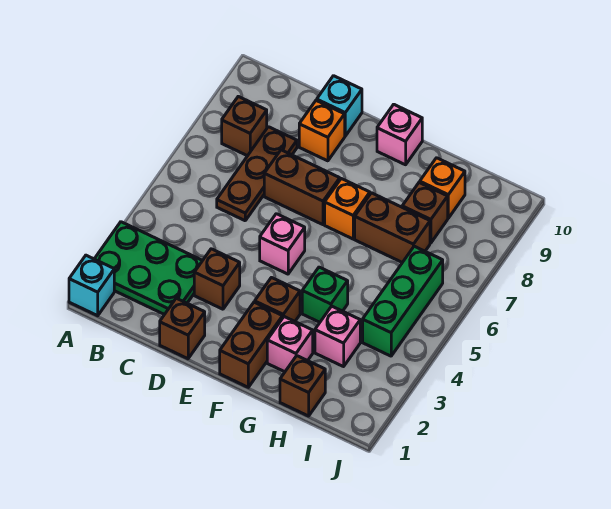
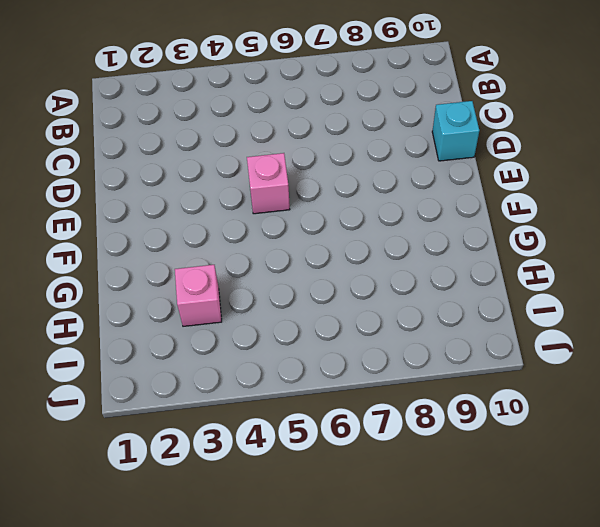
none -> cyan 1x1 brick [69,255,114,316]
none -> green 2x3 plate [95,222,203,314]
none -> brown 1x1 brick [222,96,267,156]

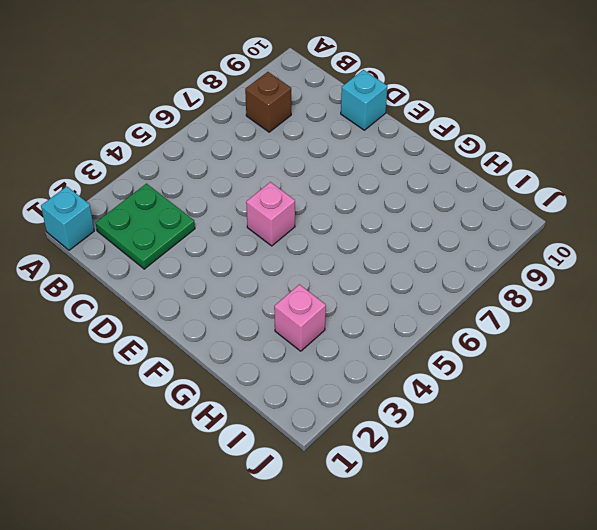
green 2x2 plate [96,184,195,269] -> green 2x3 plate [95,222,203,314]
none -> brown 1x3 plate [217,127,297,221]
none -> brown 1x1 brick [160,298,205,359]
none -> brown 1x1 brick [194,249,240,309]

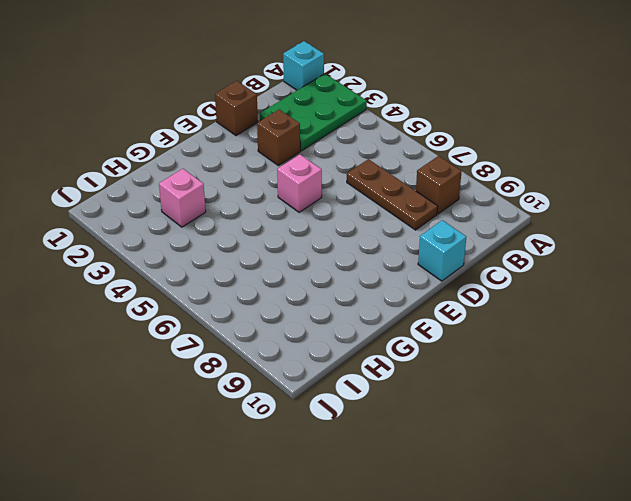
none -> brown 1x2 brick [264,150,340,225]
none -> orange 1x1 brick [299,100,345,161]
none -> brown 1x2 brick [220,302,283,387]

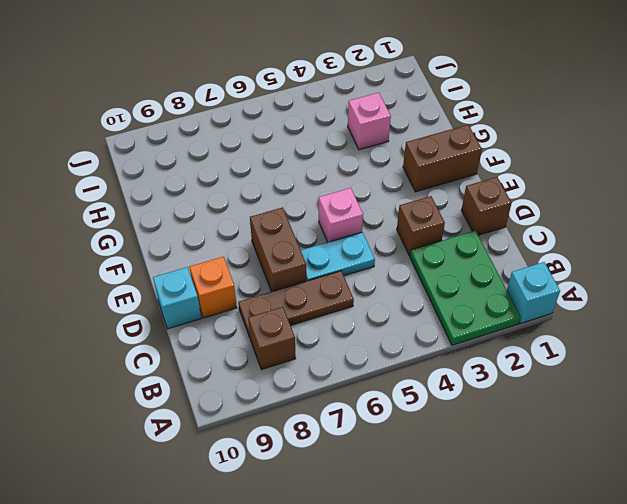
cyan 1x2 plate [301,232,375,281] -> none
none -> brown 1x1 brick [255,278,300,321]
none -> orange 1x1 brick [325,179,370,239]
none -> pink 1x1 brick [377,104,422,165]

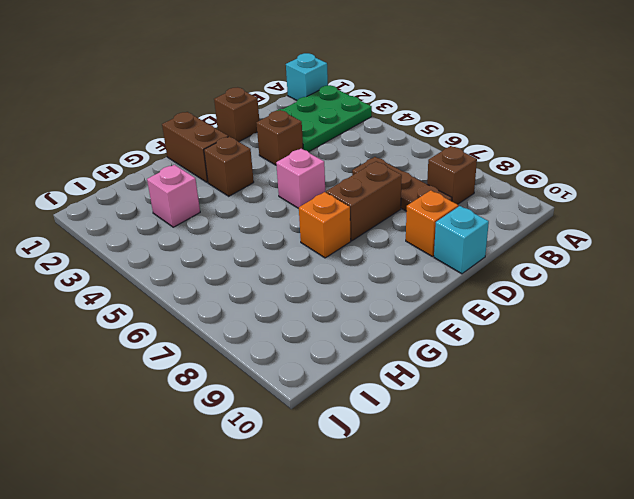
none -> pink 1x1 brick [377,104,422,165]
none -> pink 1x1 brick [267,317,313,372]
none -> green 1x1 brick [302,267,348,322]

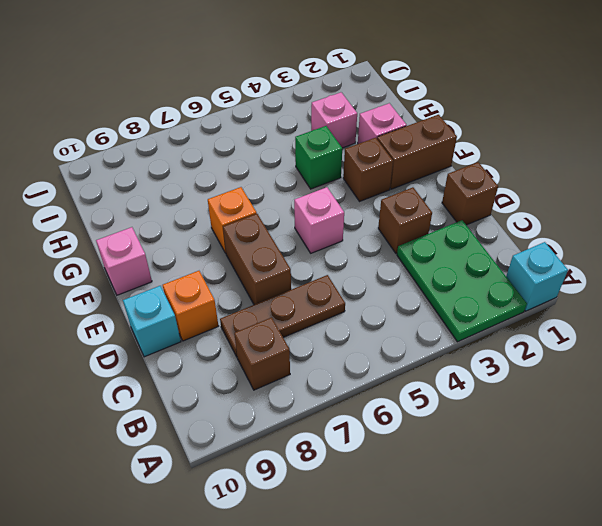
none -> brown 1x2 brick [355,193,430,263]
none -> brown 1x1 brick [280,356,325,416]
none -> brown 1x1 brick [402,182,448,243]

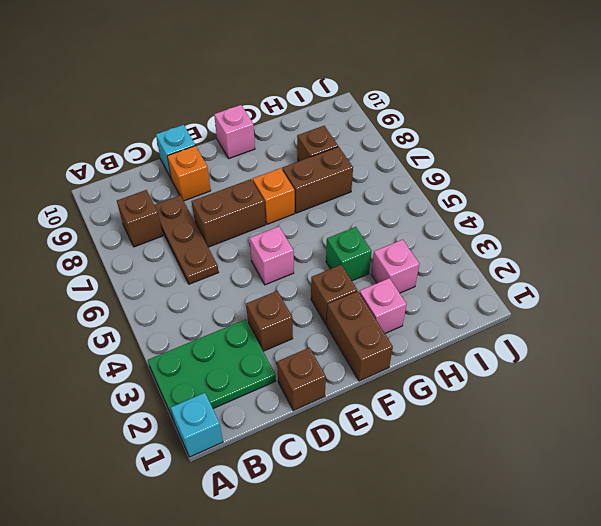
none -> brown 1x1 brick [280,356,325,416]
none -> orange 1x1 brick [420,158,465,218]
none -> green 1x3 brick [363,246,443,356]

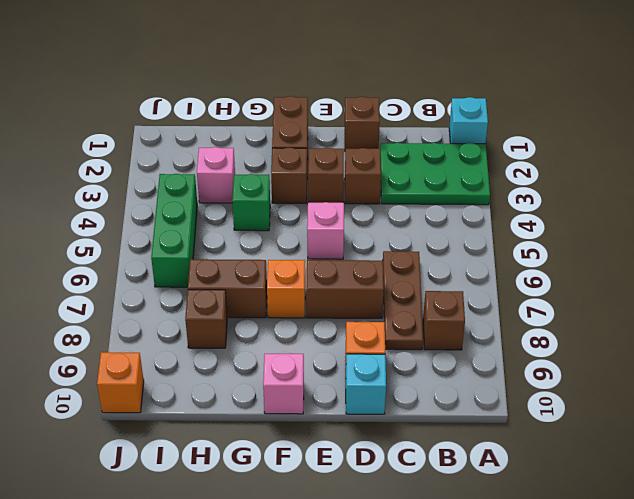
brown 1x1 brick [308,148,344,203] -> brown 1x1 brick moved to [280,356,325,416]
orange 1x1 brick [97,352,144,413] -> orange 1x1 brick moved to [420,158,465,218]
none -> pink 1x1 brick [267,317,313,372]

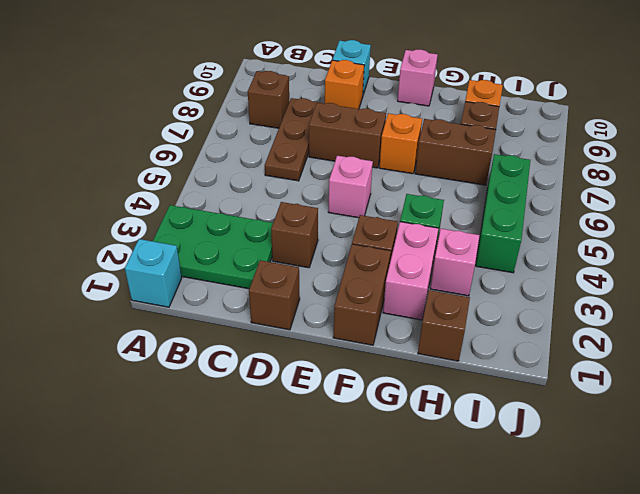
pink 1x2 brick [383,222,438,320] -> pink 1x1 brick [267,317,313,372]

